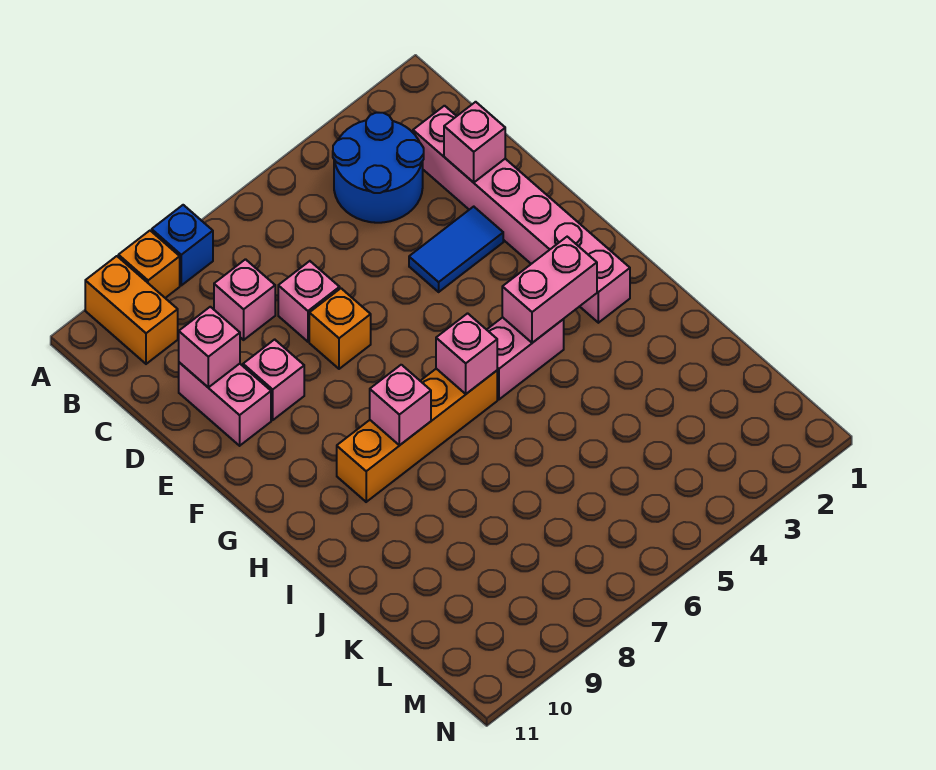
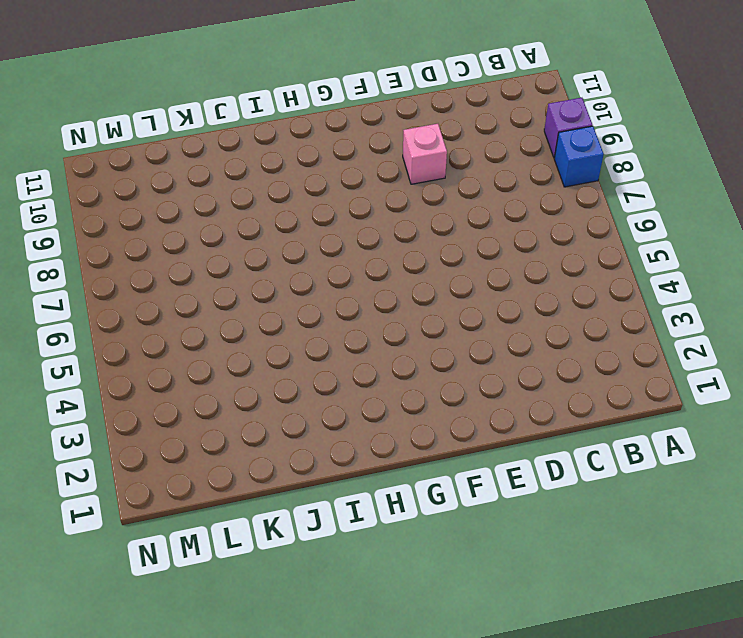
purple 1x1 brick [544,98,592,158] -> orange 1x1 brick [118,231,180,298]
none -> orange 1x2 brick [85,256,178,364]
none -> blue 2x2 round brick [333,113,424,223]
none -> pink 1x6 brick [413,106,630,323]

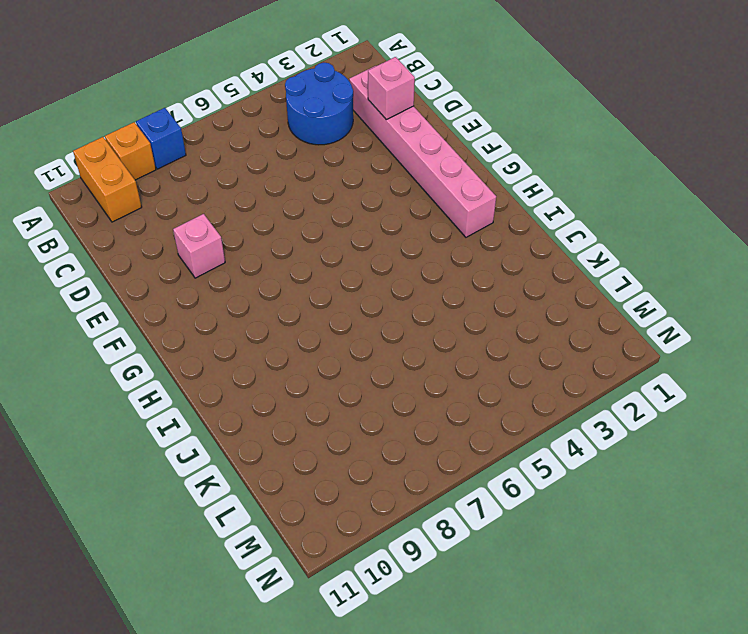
none -> pink 1x1 brick [214,259,275,340]
none -> pink 1x1 brick [278,261,340,342]
none -> pink 1x2 brick [179,362,271,446]

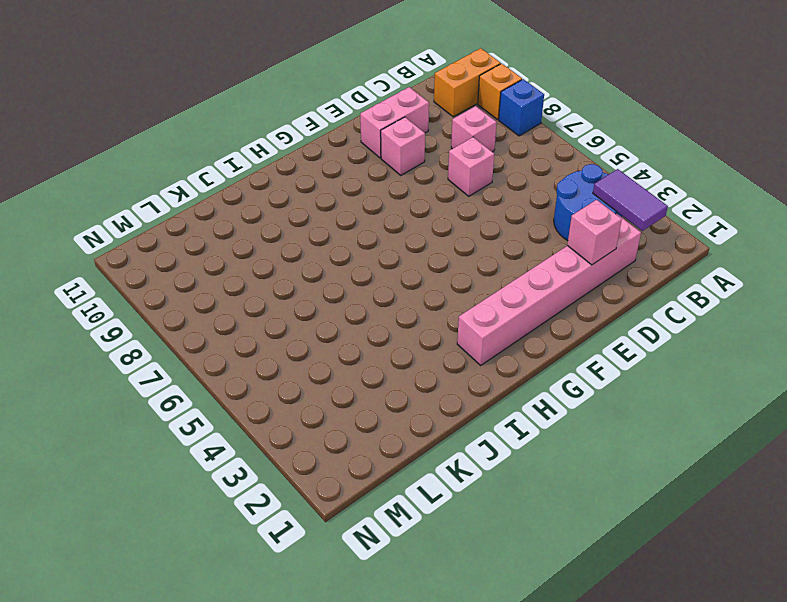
purple 1x2 tile [593,169,668,231] -> none
none -> blue 1x2 tile [409,207,503,292]
none -> orange 1x1 brick [309,288,371,369]
none -> pink 1x2 brick [487,317,564,399]

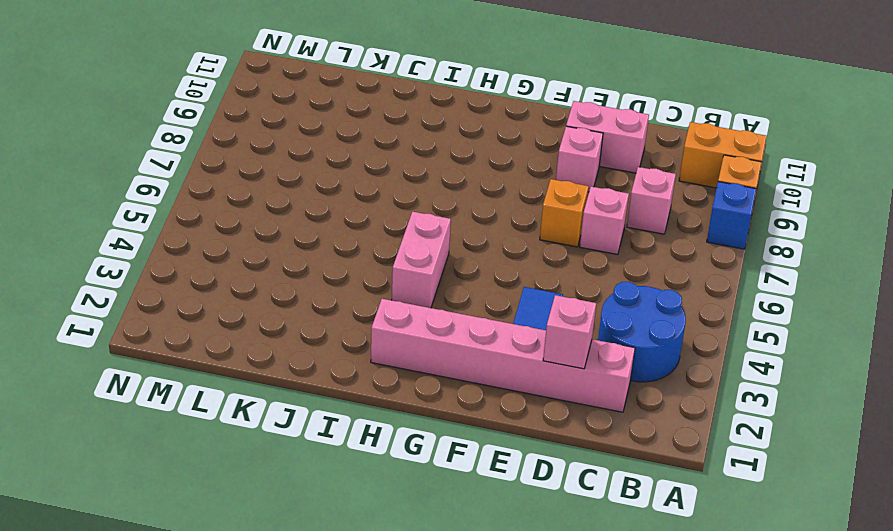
none -> orange 1x4 brick [337,369,497,502]
none -> pink 1x1 brick [179,307,240,387]
none -> pink 1x2 brick [502,237,597,343]

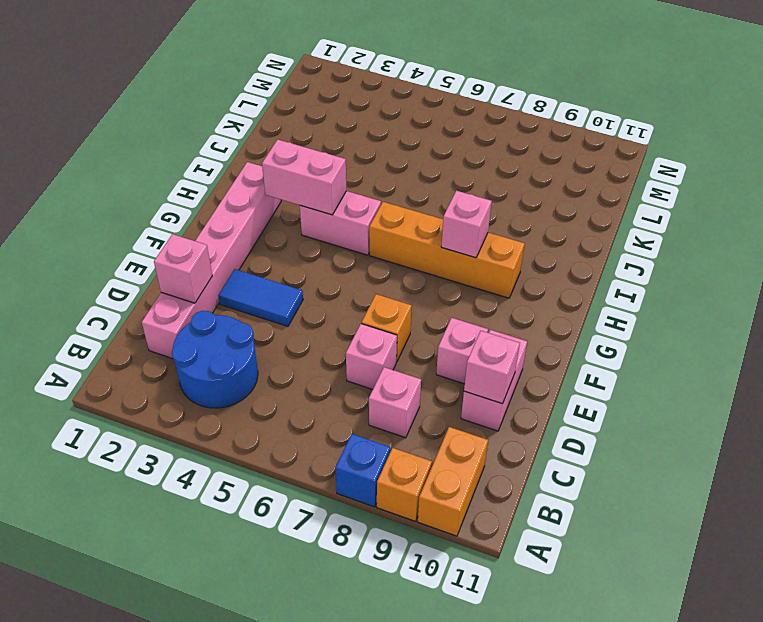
none -> pink 1x1 brick [436,313,497,394]

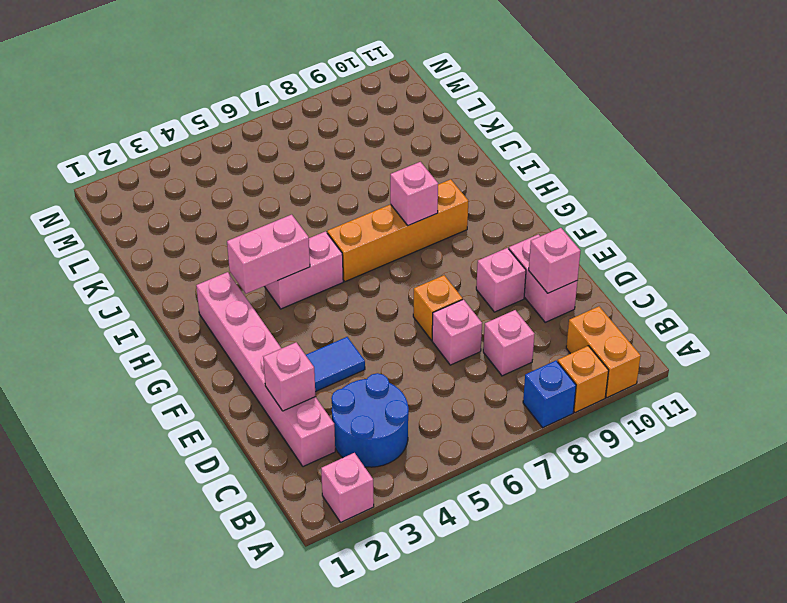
pink 1x1 brick [321,453,374,522] -> pink 1x1 brick moved to [436,313,497,394]

